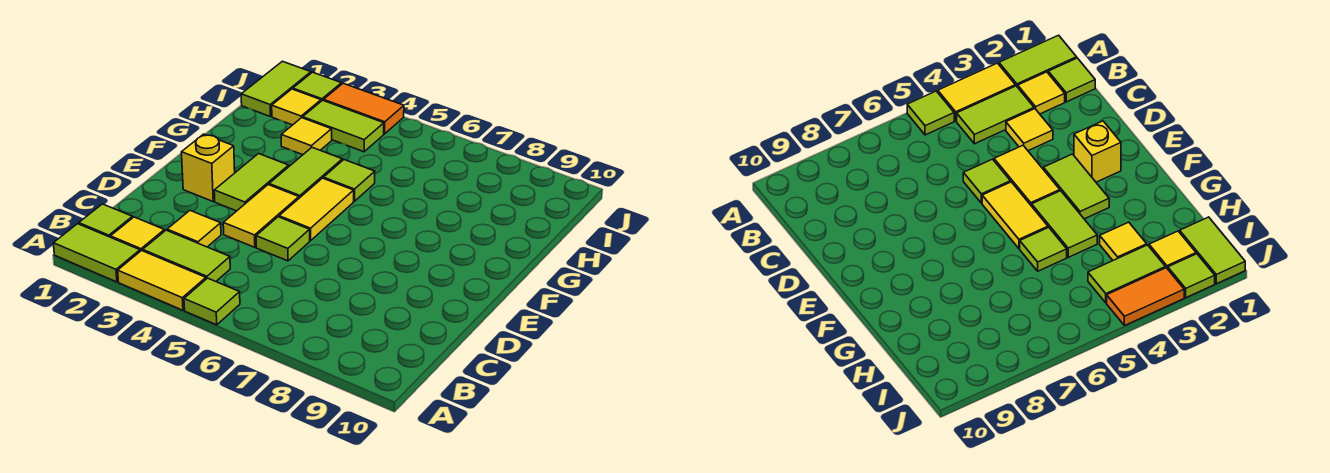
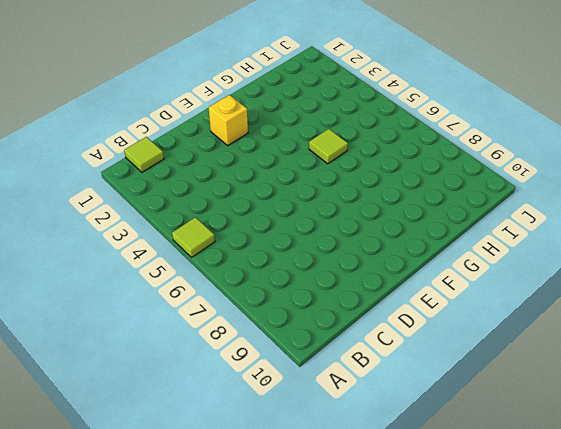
none -> lime 1x2 tile [53,224,140,282]
none -> yellow 1x2 tile [118,250,206,310]
none -> yellow 1x1 tile [111,217,164,251]

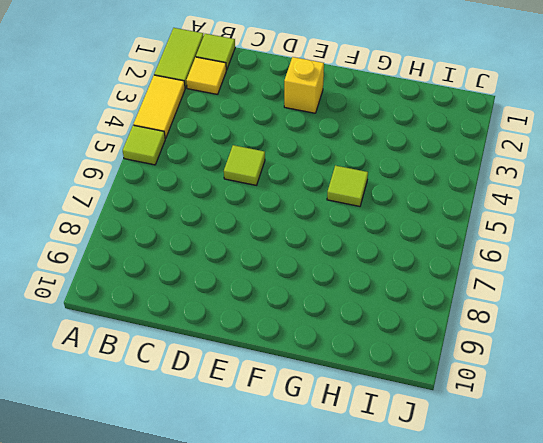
none -> lime 1x2 tile [143,230,230,281]
none -> yellow 1x1 tile [167,211,221,247]
none -> yellow 1x2 tile [223,185,299,247]

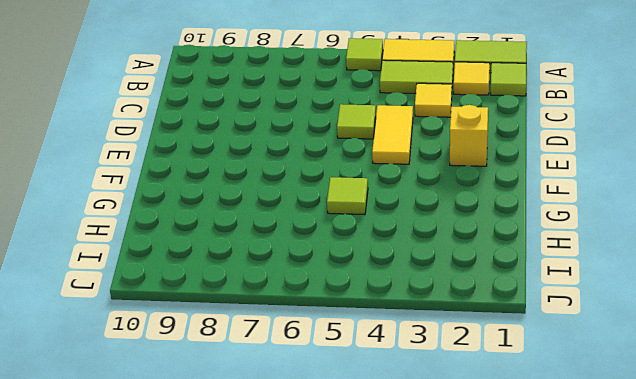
none -> lime 1x2 tile [214,154,289,211]
none -> yellow 1x2 tile [279,178,354,241]
none -> lime 1x2 tile [269,148,342,198]

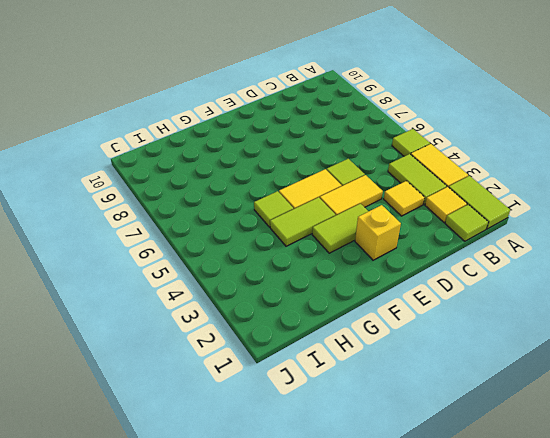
none -> yellow 1x1 tile [281,118,332,155]
none -> lime 1x2 tile [241,61,311,116]
none -> yellow 1x1 tile [272,89,321,125]

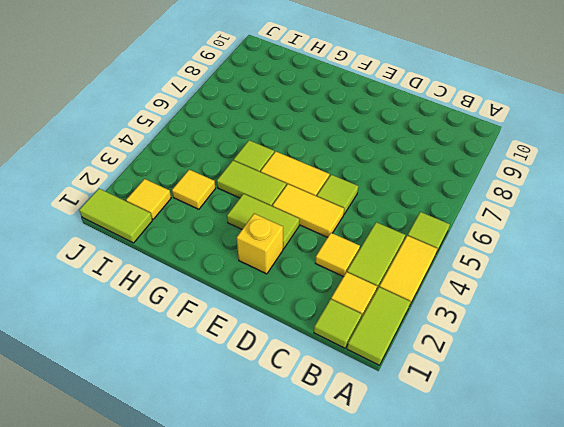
none -> lime 1x2 tile [303,100,384,152]
none -> lime 1x1 tile [293,72,342,101]
none -> orange 1x2 tile [324,83,404,134]

